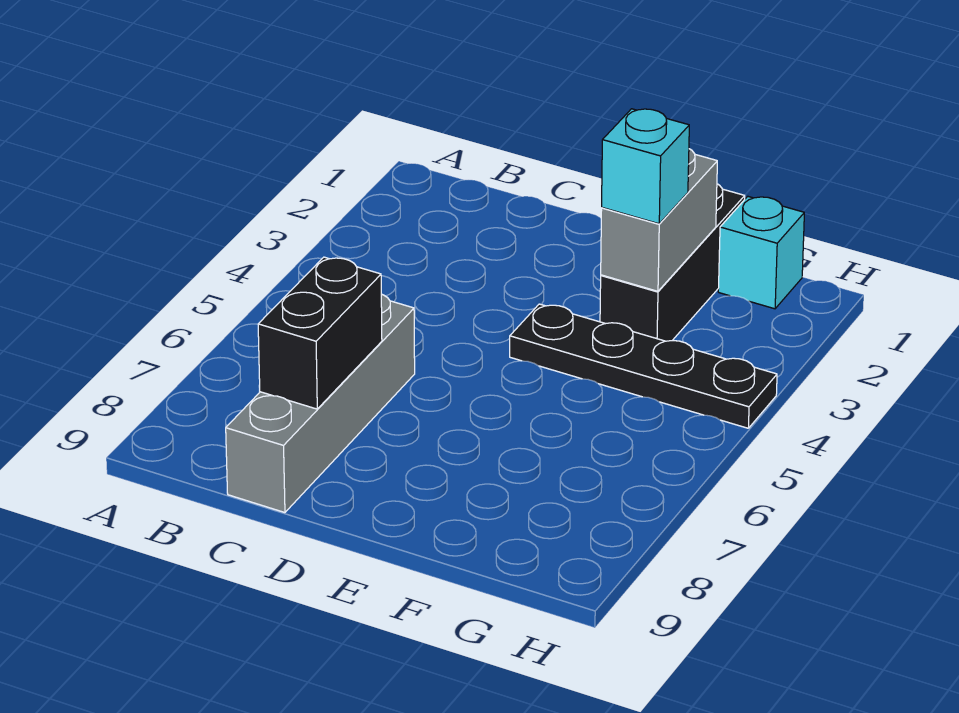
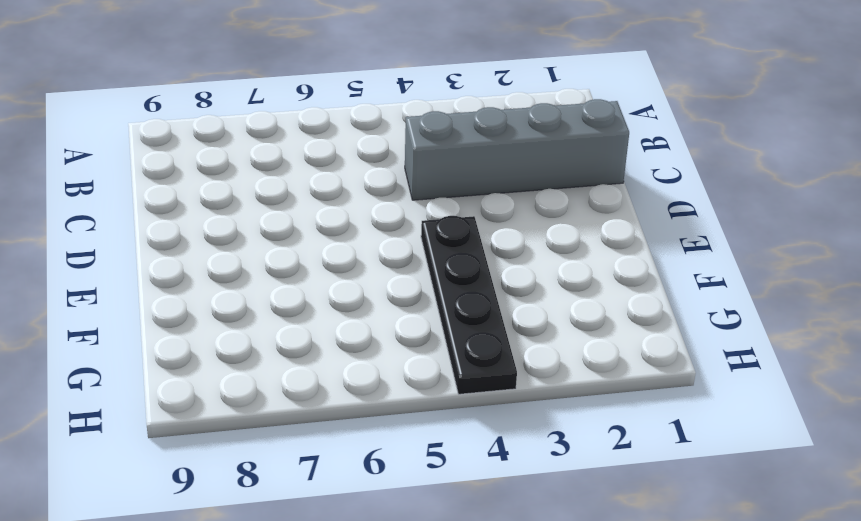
grey 1x4 brick [405,99,629,200] -> grey 1x4 brick moved to [226,294,415,513]
none -> black 1x3 brick [600,184,745,341]
none -> cyan 1x1 brick [718,196,804,309]

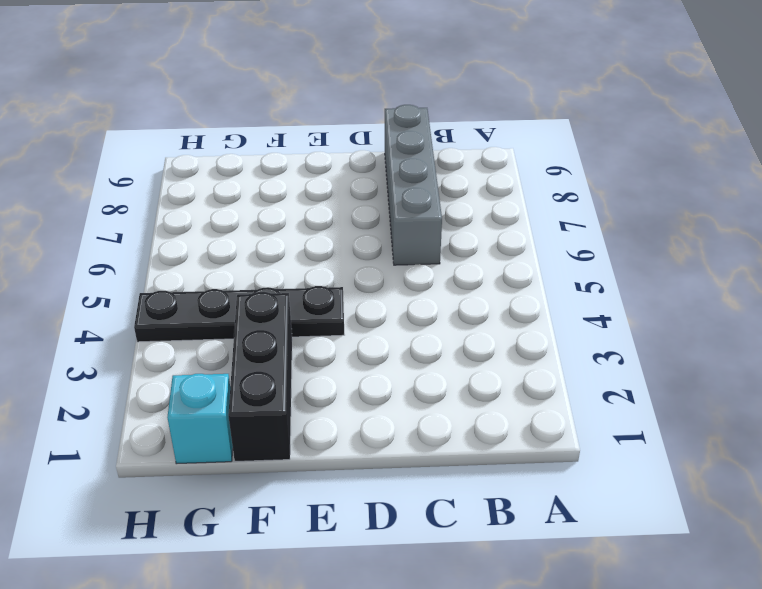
none -> black 1x2 brick [258,257,382,409]
none -> grey 1x2 brick [601,149,717,291]

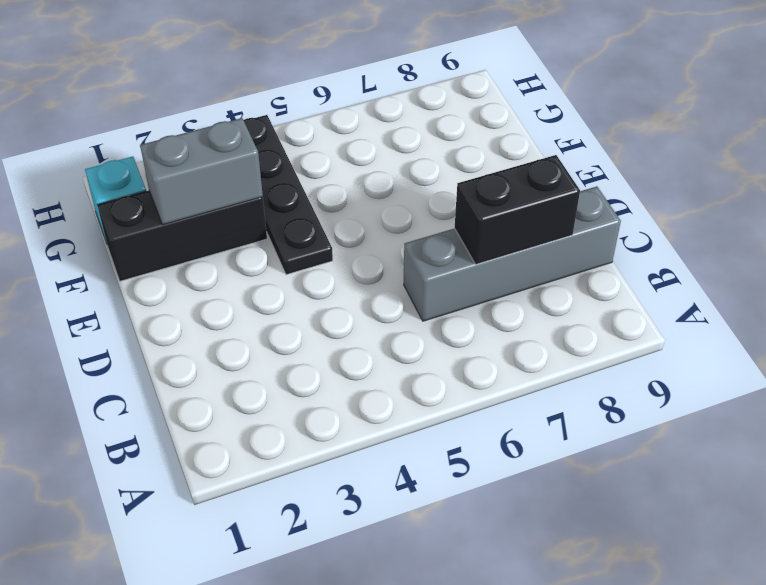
none -> cyan 1x1 brick [602,109,689,224]

